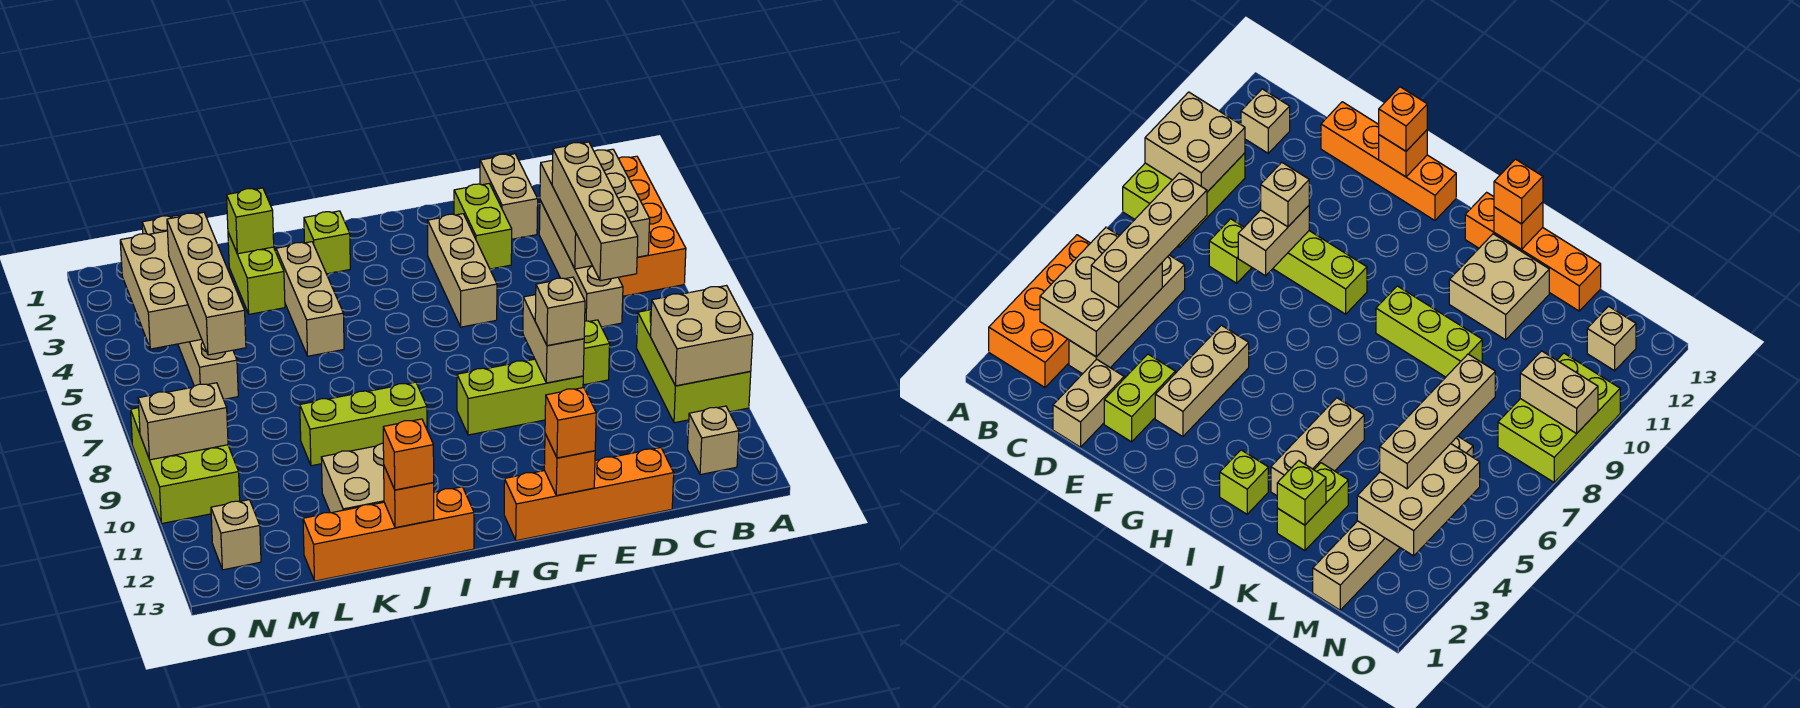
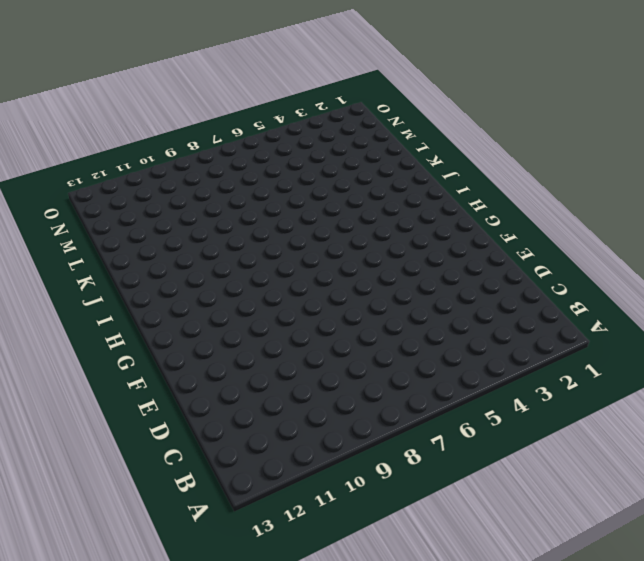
none -> orange 2x4 brick [618,156,686,296]
none -> lime 2x3 brick [637,310,751,423]
none -> tan 1x1 brick [688,406,739,475]
none -> tan 1x4 brick [539,200,623,327]

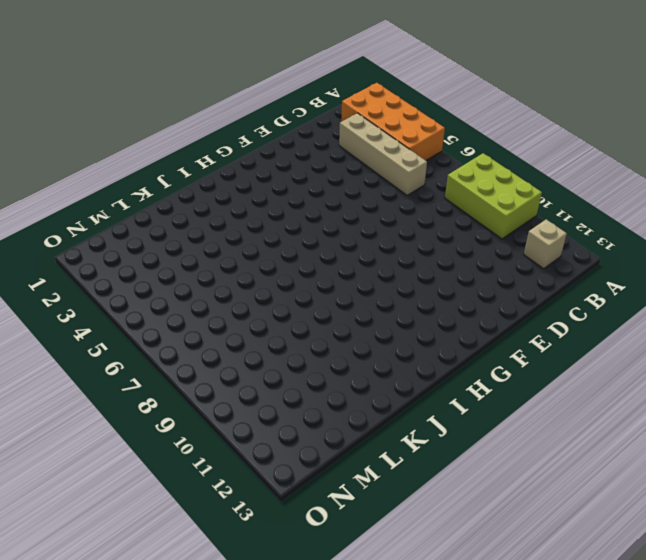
none -> tan 1x2 brick [480,154,538,239]
none -> lime 1x1 brick [583,320,610,385]
none -> orange 1x4 brick [504,448,674,541]
none -> lime 1x2 brick [454,184,512,269]

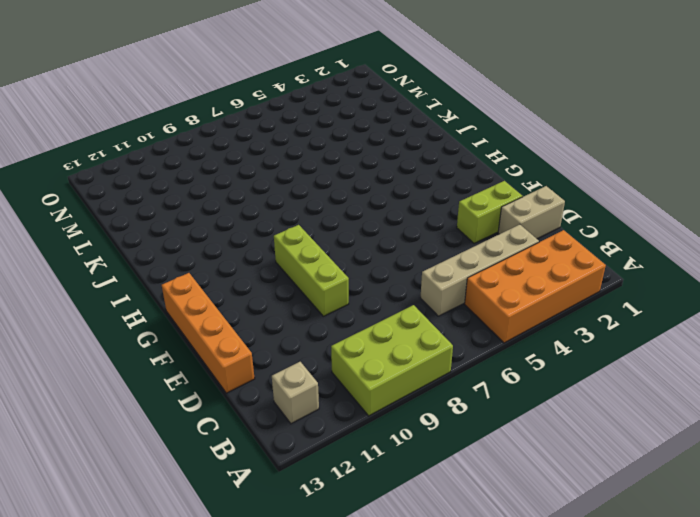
none -> lime 1x1 brick [583,320,610,385]
none -> tan 1x3 brick [428,214,497,327]
none -> lime 1x1 brick [304,211,350,274]
none -> lime 1x3 brick [300,382,427,466]

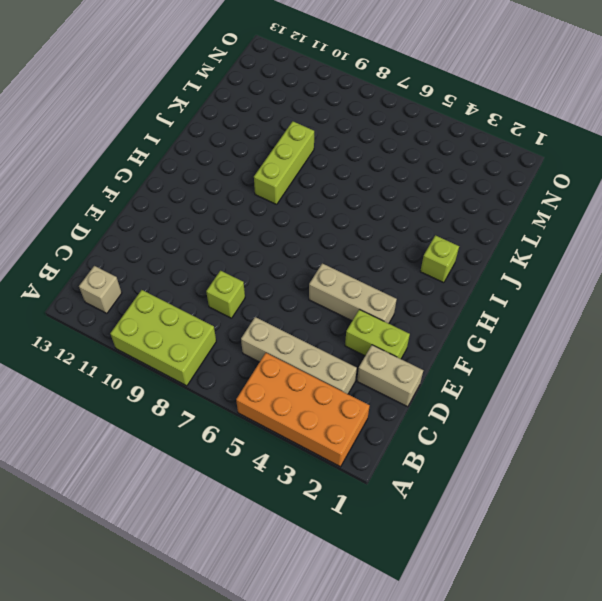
none -> orange 1x4 brick [504,448,674,541]
none -> lime 1x3 brick [457,359,583,435]
none -> orange 1x4 brick [303,487,474,581]
none -> tan 1x3 brick [276,242,344,356]

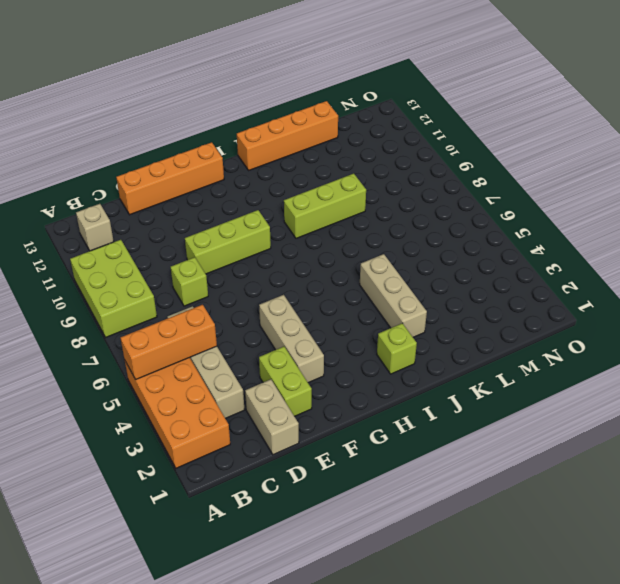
orange 1x3 brick [120,305,217,380] -> tan 2x3 brick [540,149,650,269]
none -> tan 2x2 brick [321,443,384,513]
none -> lime 1x2 brick [228,233,285,314]
none -> tan 1x6 brick [142,215,238,399]
none -> lime 2x3 brick [130,408,240,523]

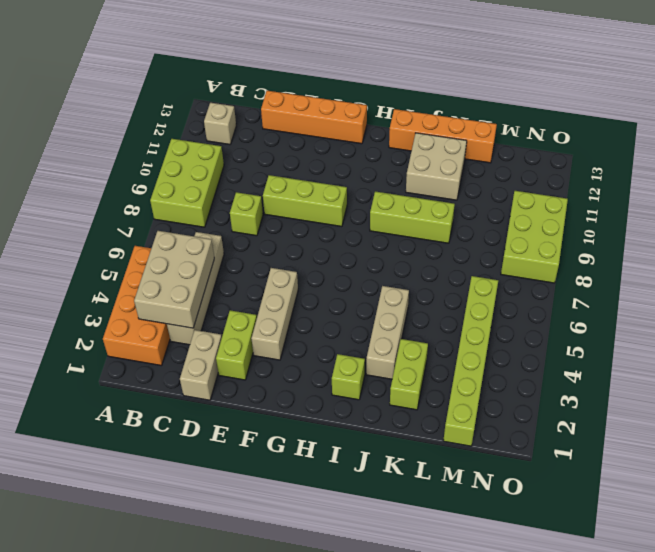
lime 1x6 brick [443,276,498,446] -> tan 1x6 brick [142,215,238,399]
none -> tan 1x1 brick [211,500,261,570]
none -> tan 2x2 brick [650,286,753,386]
none -> tan 1x2 brick [523,295,584,383]
none -> orange 1x1 brick [544,434,595,496]

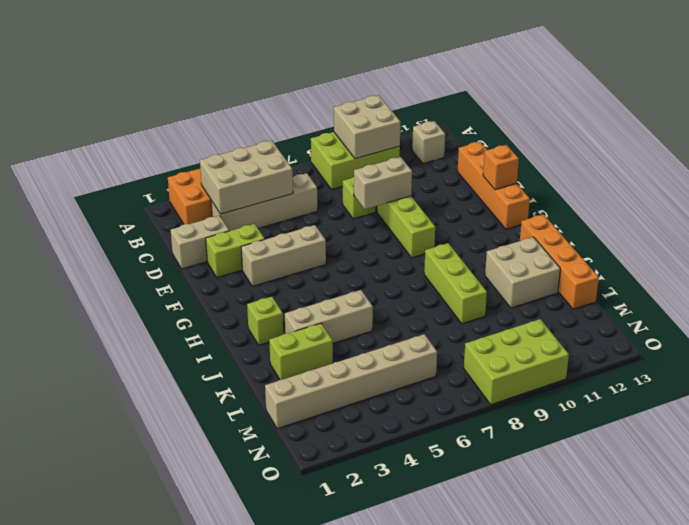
none -> tan 1x1 brick [211,500,261,570]
none -> orange 1x1 brick [384,467,434,528]
none -> lime 1x1 brick [227,188,274,254]
none -> tan 2x3 brick [120,231,201,349]

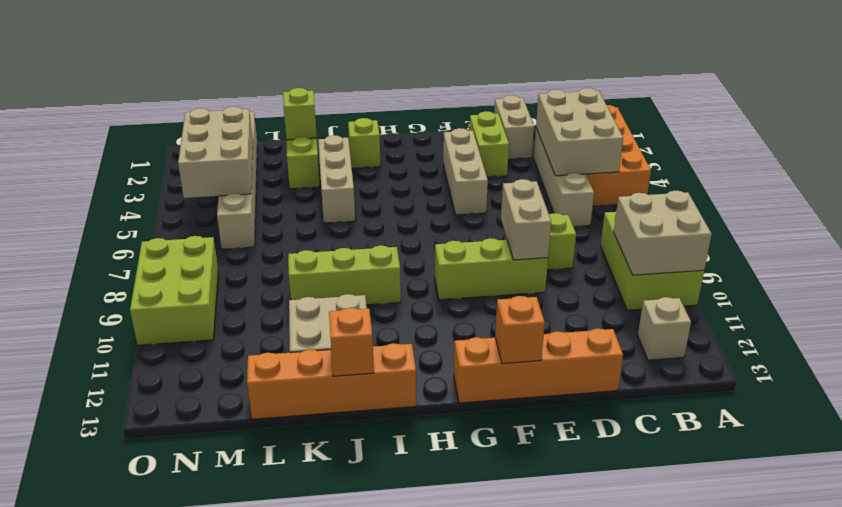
none -> tan 1x1 brick [211,500,261,570]
none -> tan 1x2 brick [138,383,228,460]
none -> tan 1x4 brick [552,142,638,281]
none -> tan 1x1 brick [535,277,585,346]

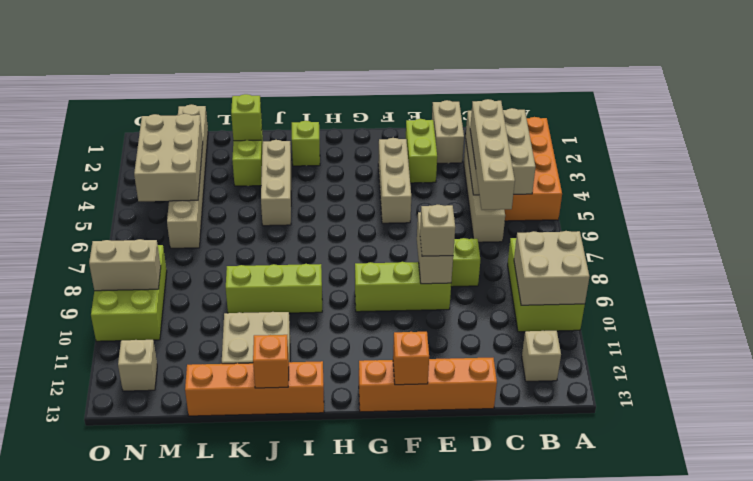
none -> orange 1x1 brick [545,388,596,458]
none -> orange 1x1 brick [383,419,434,490]
none -> tan 1x4 brick [167,212,246,355]

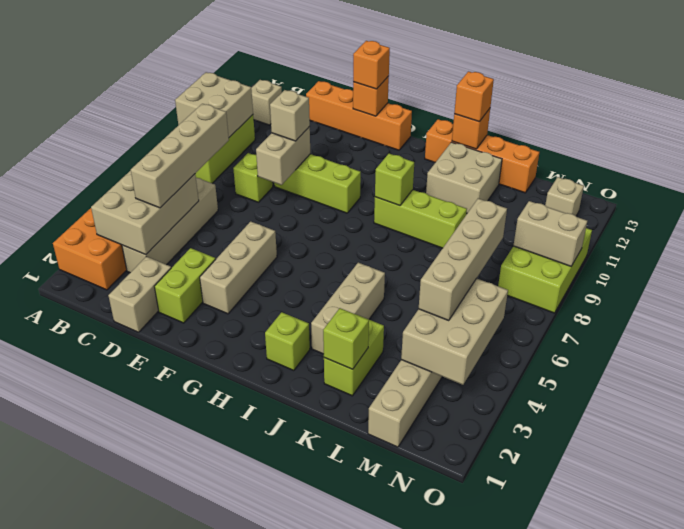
lime 1x1 brick [375,154,414,206] -> none

